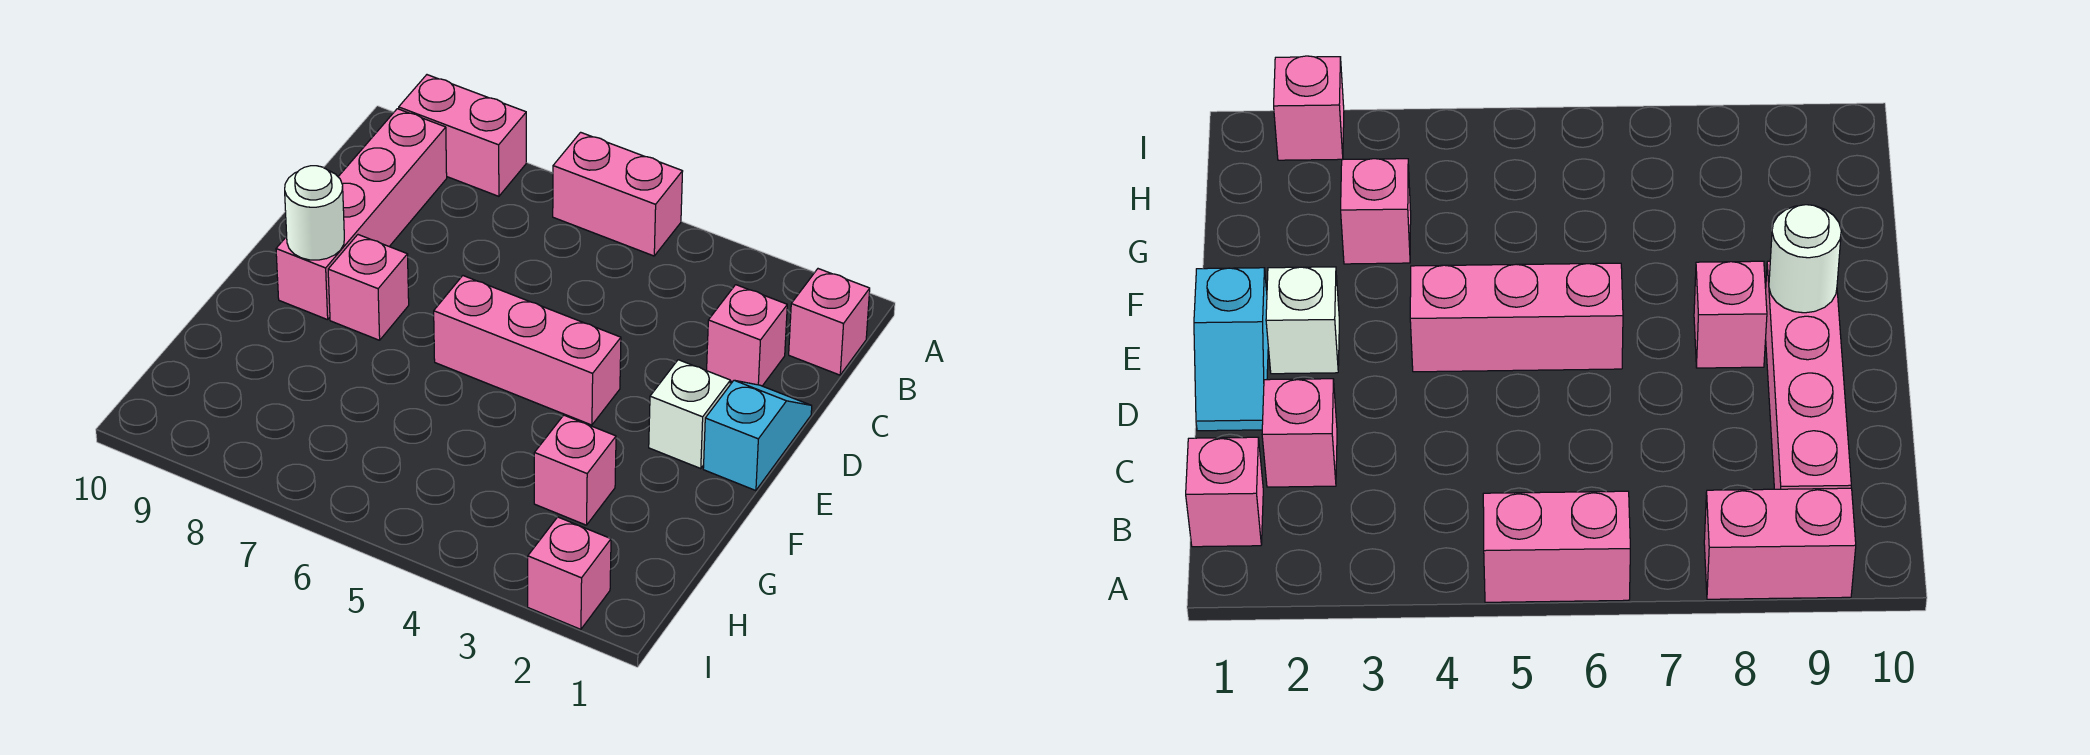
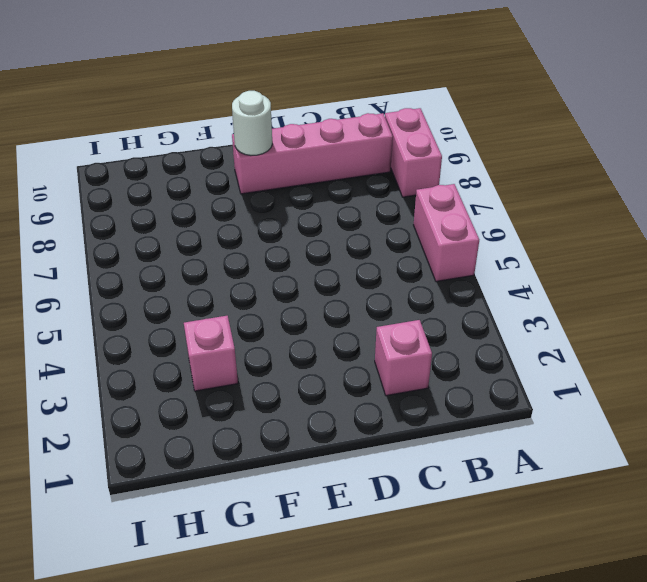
none -> pink 1x1 brick [789,269,870,375]
none -> cyan 1x2 slope [703,380,812,491]
none -> white 1x1 brick [649,360,730,468]

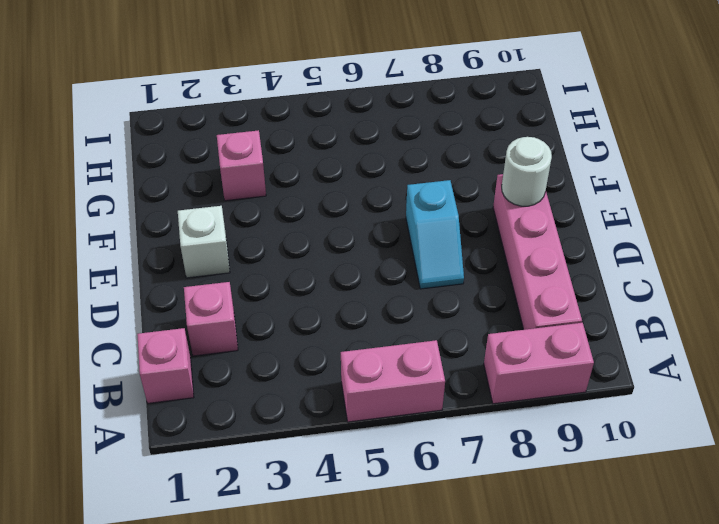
cyan 1x2 slope [406,180,464,289] -> cyan 1x2 slope moved to [703,380,812,491]
none -> pink 1x3 brick [434,276,621,425]
none -> pink 1x1 brick [328,235,409,340]
none -> pink 1x1 brick [528,517,611,629]

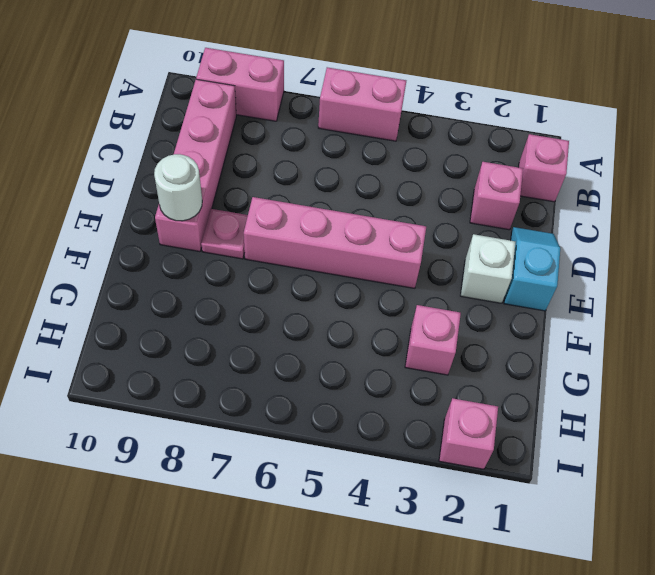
pink 1x4 brick [244,197,426,288] -> pink 1x3 brick [434,276,621,425]
pink 1x1 plate [201,209,248,259] -> pink 1x1 brick [328,235,409,340]

